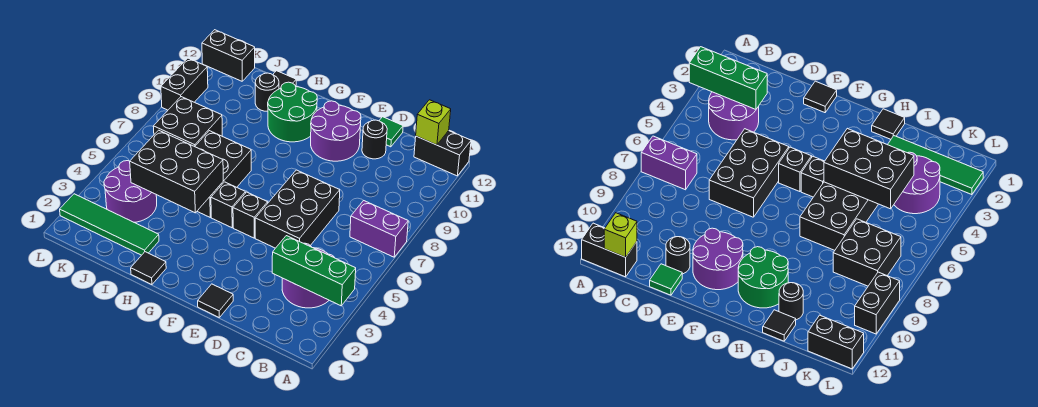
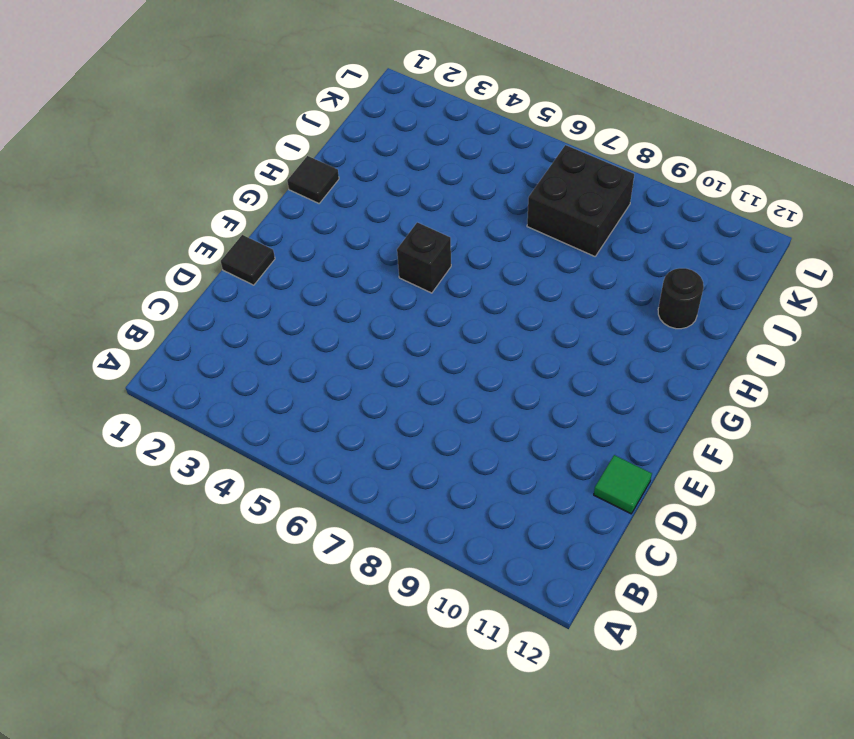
none -> purple 1x2 brick [350,201,408,257]
none -> black 1x2 brick [414,131,471,176]
none -> purple 2x2 round brick [282,243,335,308]

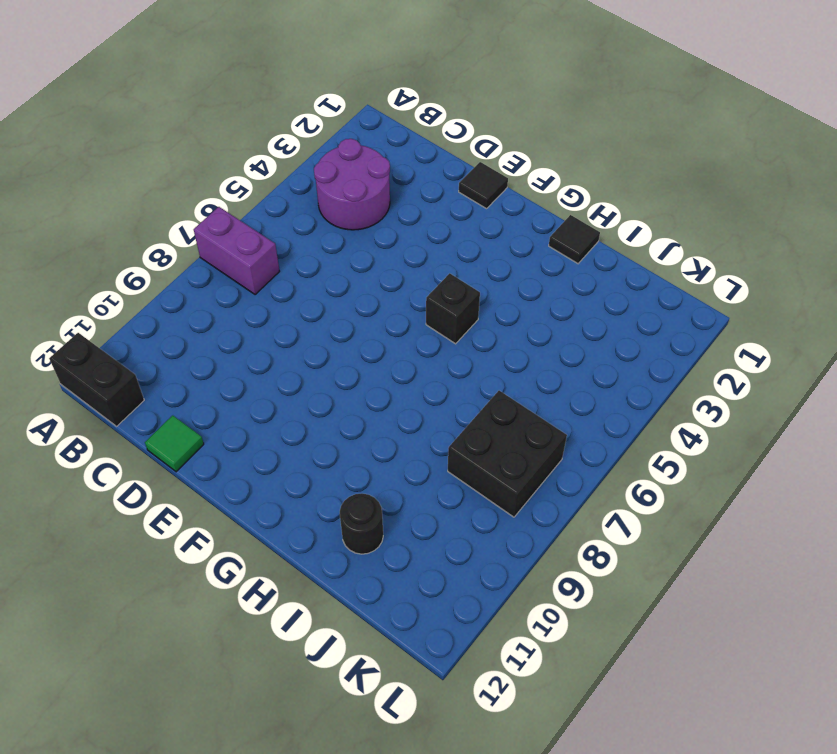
none -> black 2x3 brick [255,170,340,248]
none -> black 1x1 round brick [362,120,387,159]
none -> purple 2x2 round brick [311,101,361,161]

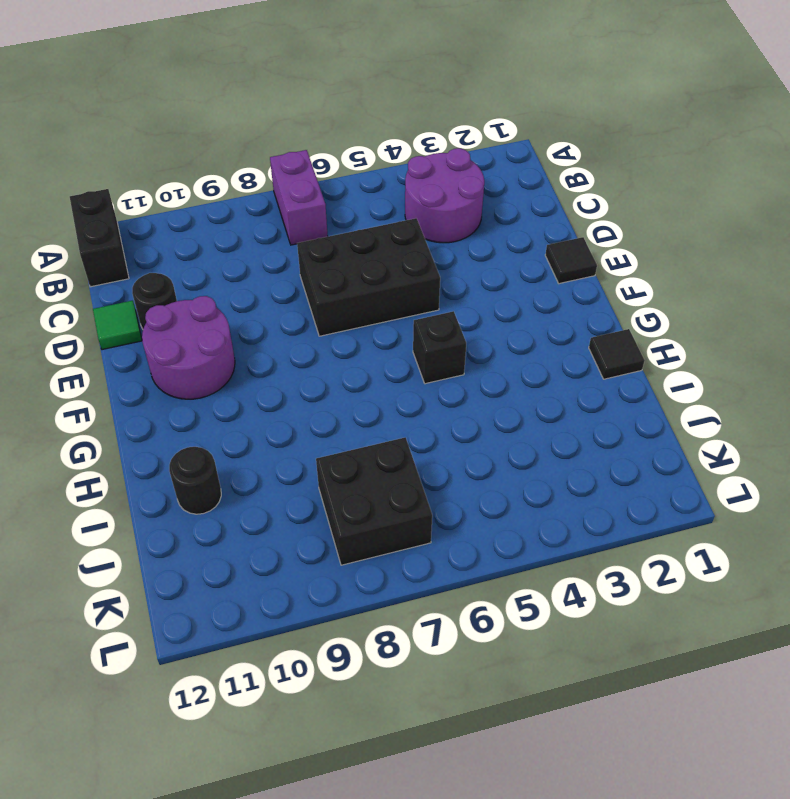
none -> black 1x1 brick [233,192,268,238]
none -> green 2x2 round brick [268,82,317,142]
none -> black 2x3 brick [195,131,251,217]

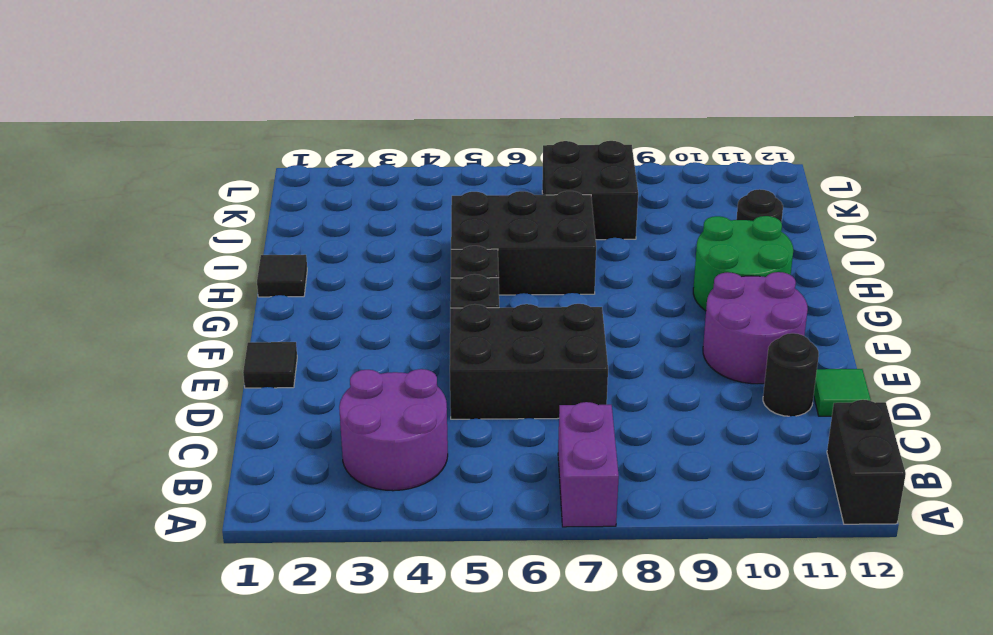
none -> green 1x4 tile [60,194,159,255]
none -> black 1x1 tile [273,71,296,89]
none -> purple 2x2 round brick [104,161,157,222]

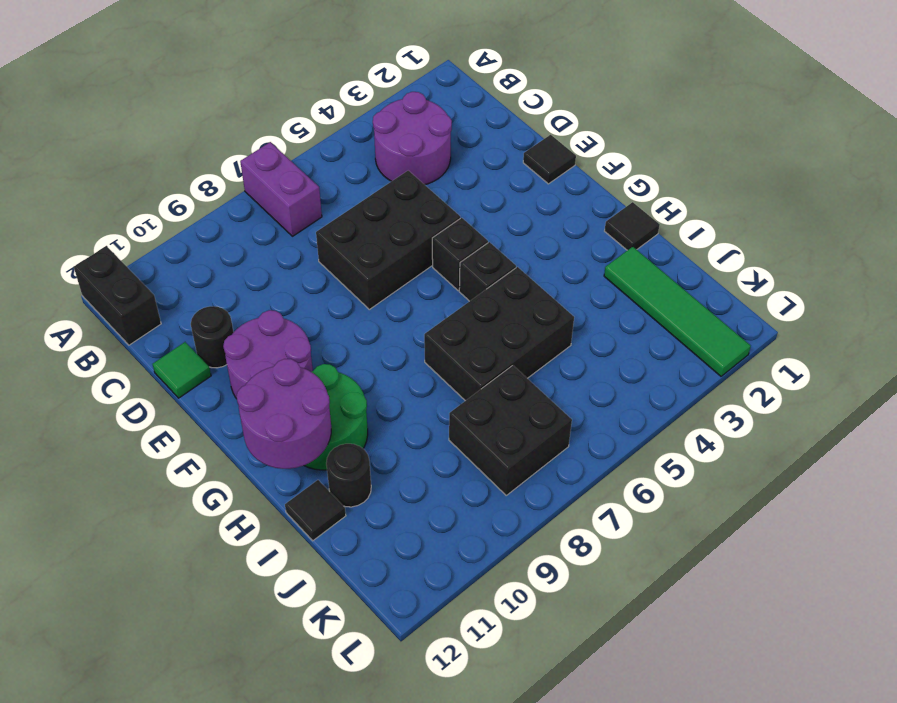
purple 2x2 round brick [237,359,331,469] -> purple 2x2 round brick moved to [104,161,157,222]
none -> black 1x2 brick [202,30,255,81]
none -> black 1x2 brick [161,58,208,110]
none -> green 1x3 brick [272,236,356,306]

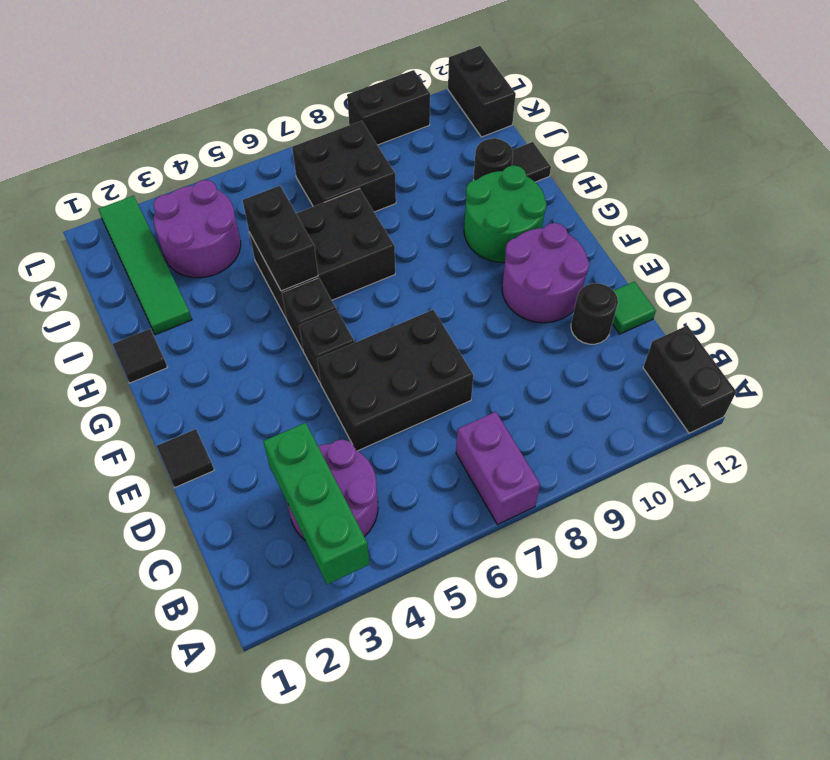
black 1x2 brick [243,186,318,291] -> black 2x3 brick [130,130,223,213]
none -> lime 1x1 brick [416,100,451,145]

